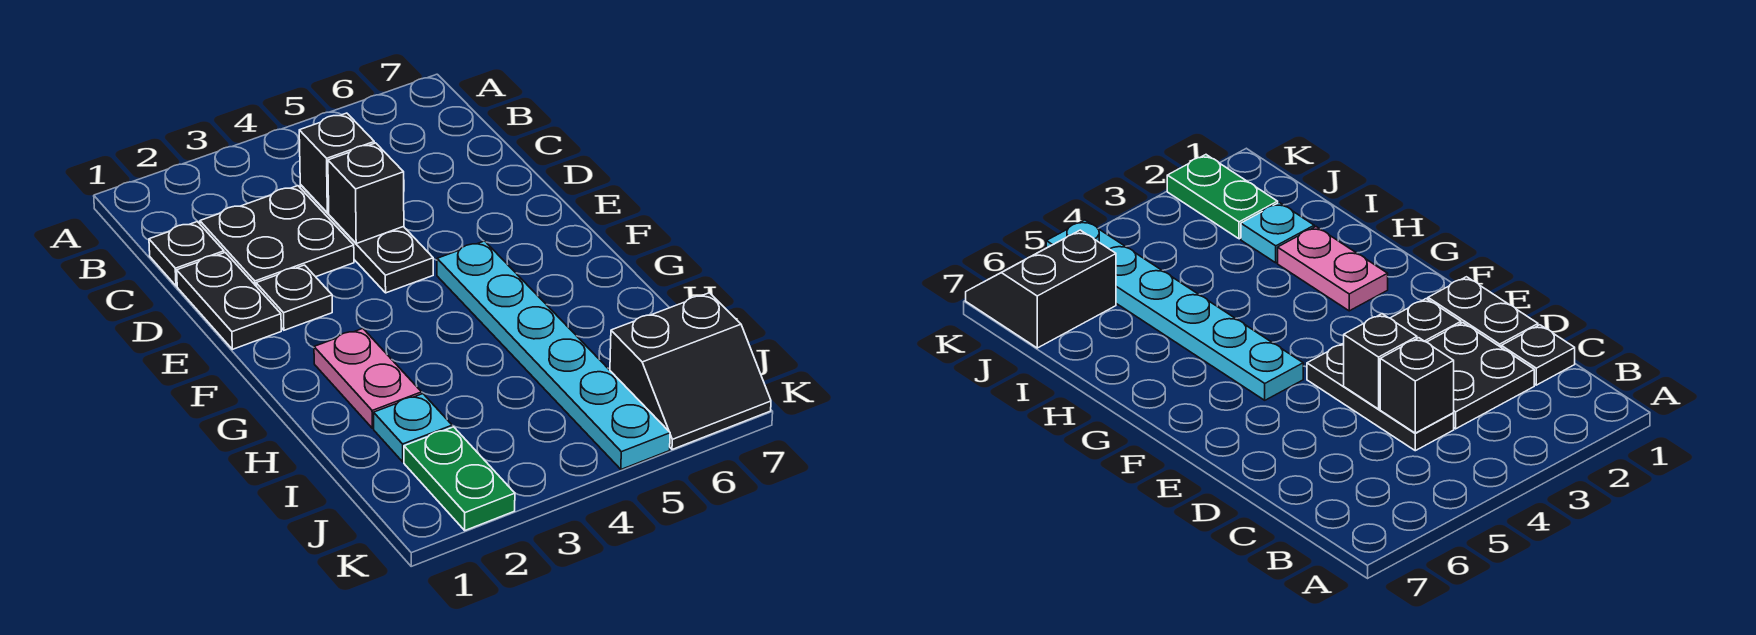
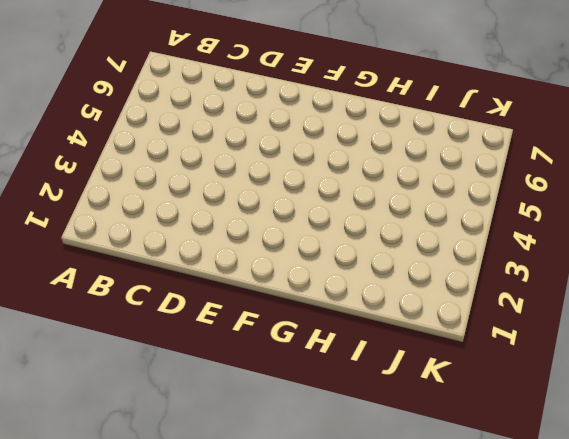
none -> black 1x1 plate [149,222,224,286]
none -> black 2x2 plate [200,186,354,286]
none -> black 1x3 plate [300,185,433,293]

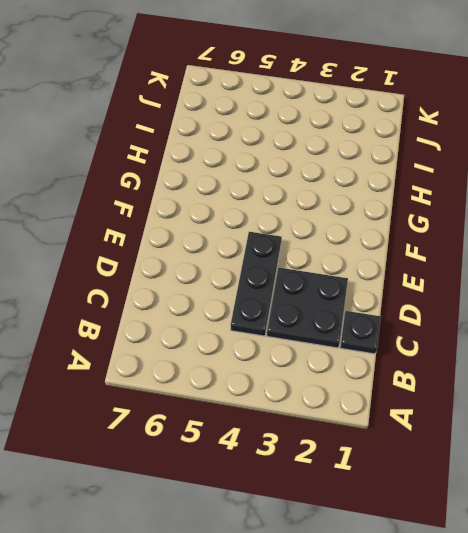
none -> black 1x2 plate [177,252,281,349]
none -> black 1x1 plate [256,265,332,330]
none -> cyan 1x6 plate [437,241,670,469]

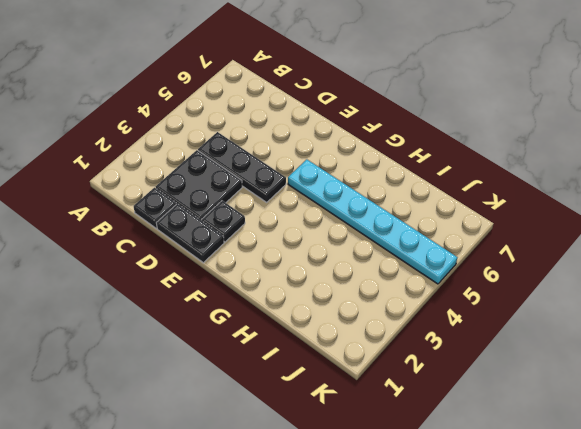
none -> pink 1x2 plate [314,329,422,428]
none -> cyan 1x1 plate [374,394,452,462]
none -> green 1x2 plate [404,427,515,530]

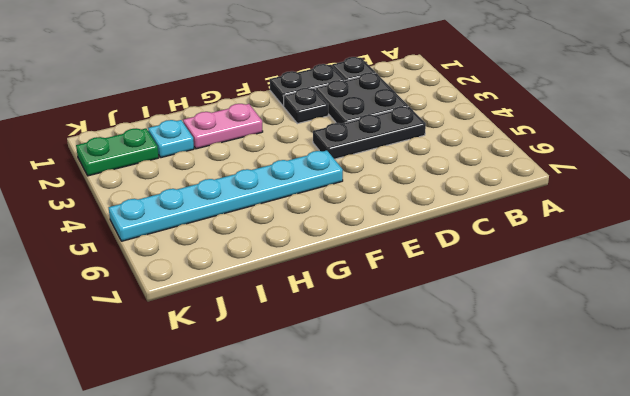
none -> black 2x2 slope [610,293,771,449]
none -> black 1x1 brick [299,113,374,213]
none -> black 1x1 brick [328,143,404,243]

